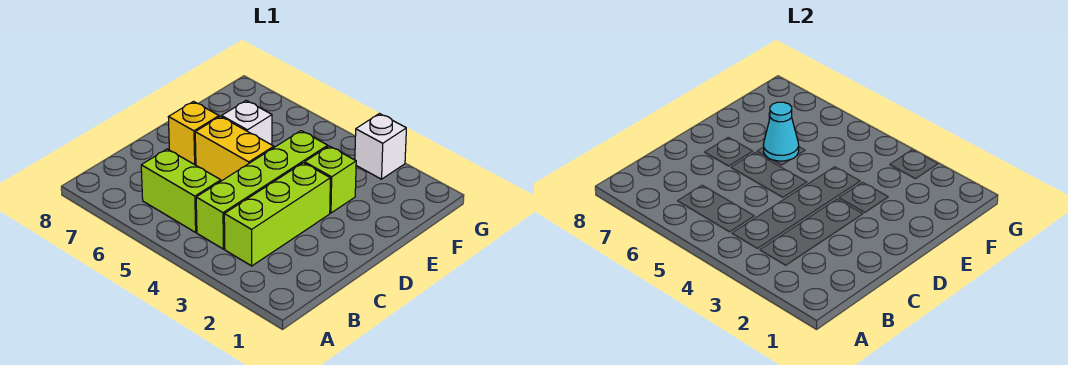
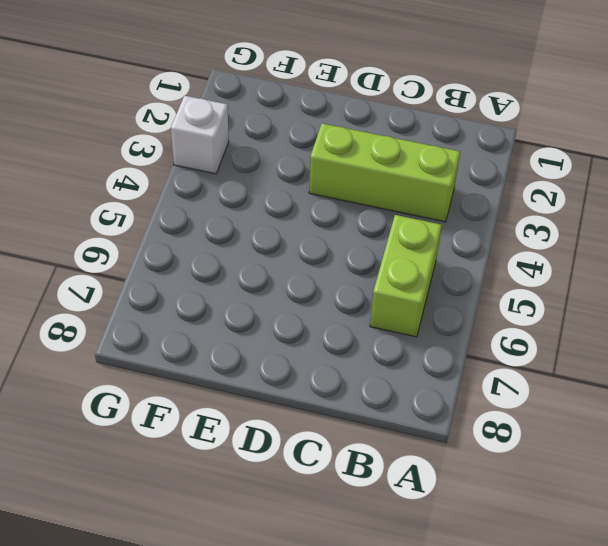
none -> lime 1x4 brick [196,131,328,249]
none -> yellow 1x2 brick [195,116,274,181]

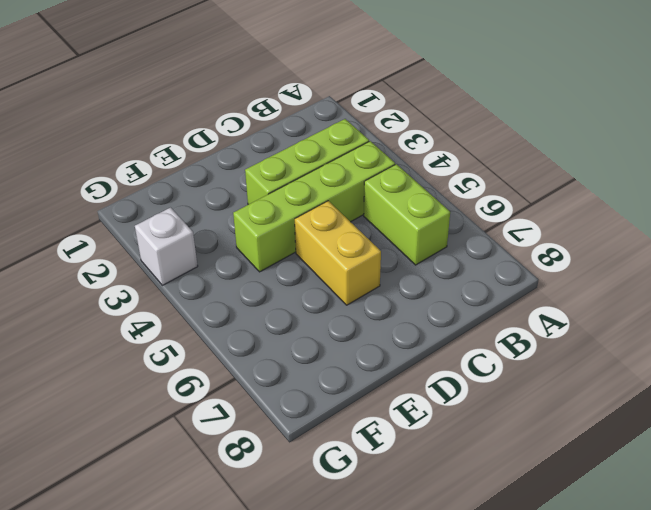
none -> yellow 1x1 brick [168,102,219,165]
none -> lime 1x1 brick [305,146,356,213]

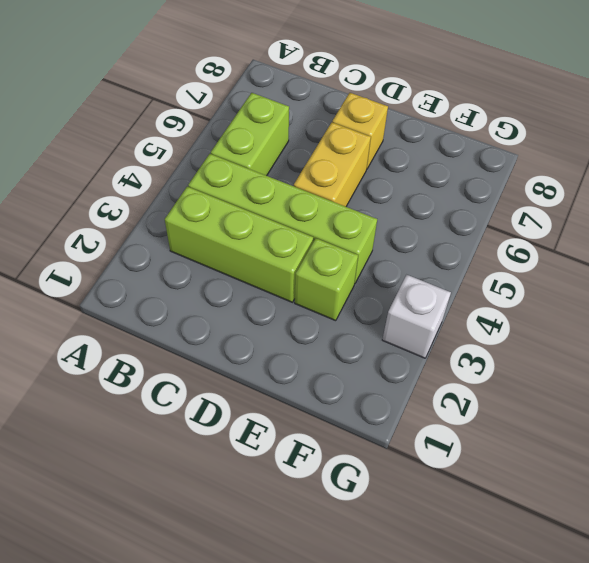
none -> white 1x1 brick [222,101,272,145]
none -> cyan 1x1 cone [763,102,799,161]

